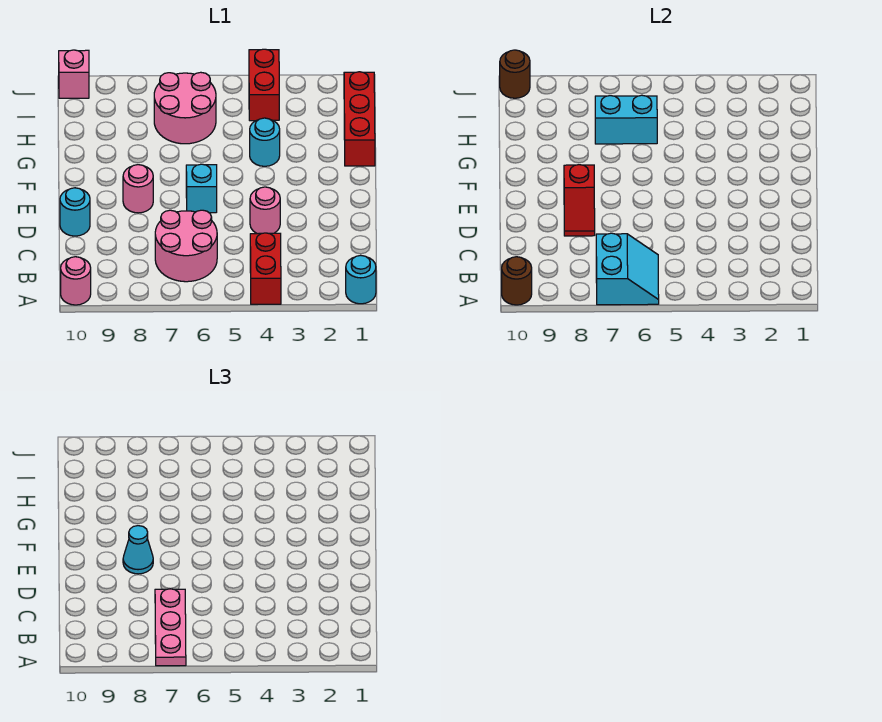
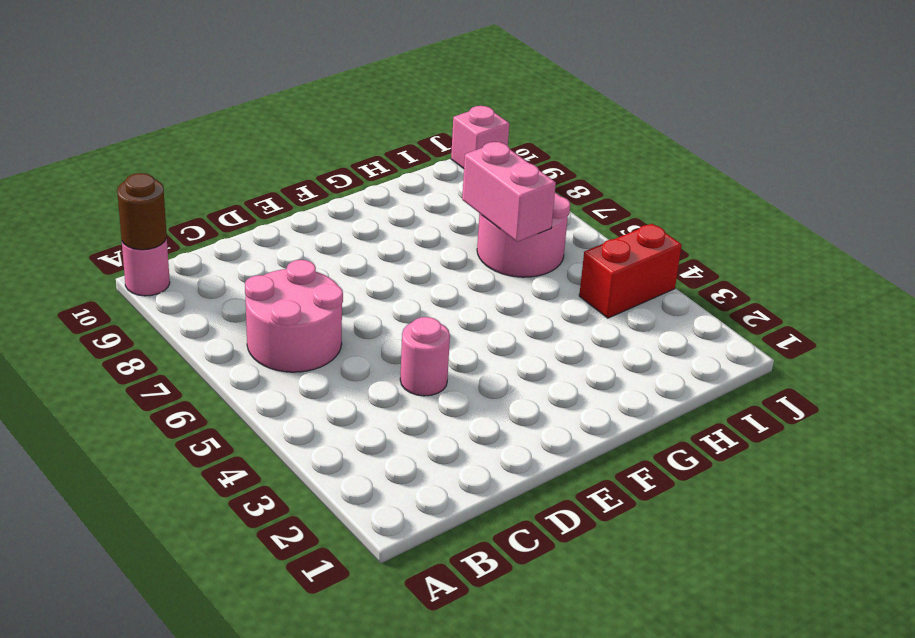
pink 1x2 brick [462,142,556,242] -> cyan 1x2 brick [595,95,657,144]
none -> cyan 1x1 round brick [346,255,376,304]
none -> red 1x2 brick [250,233,281,304]
none -> cyan 1x1 round brick [60,188,90,236]

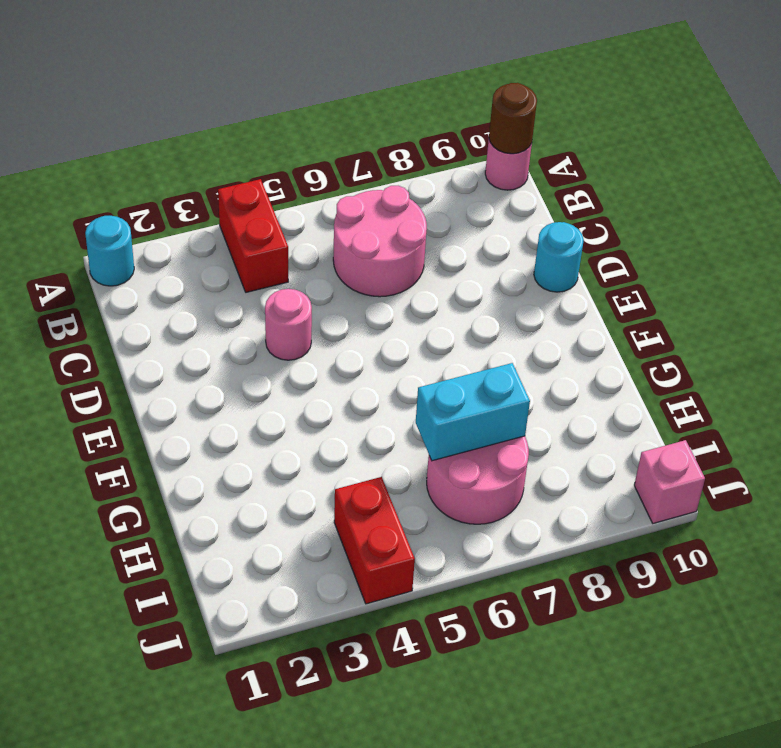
none -> cyan 1x1 brick [186,164,217,213]
none -> pink 1x1 round brick [123,165,153,213]
none -> red 1x3 brick [344,72,375,166]

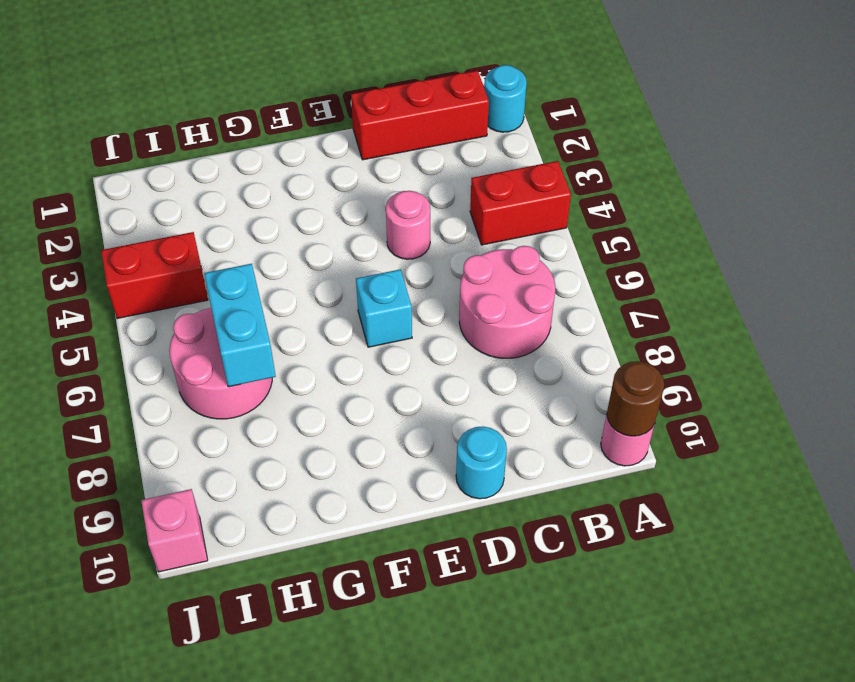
red 1x3 brick [351,71,489,160] -> red 1x3 brick moved to [344,72,375,166]
none -> pink 1x1 round brick [123,165,153,213]
none -> cyan 1x1 round brick [250,118,280,166]
none -> cyan 2x2 slope [596,233,659,305]

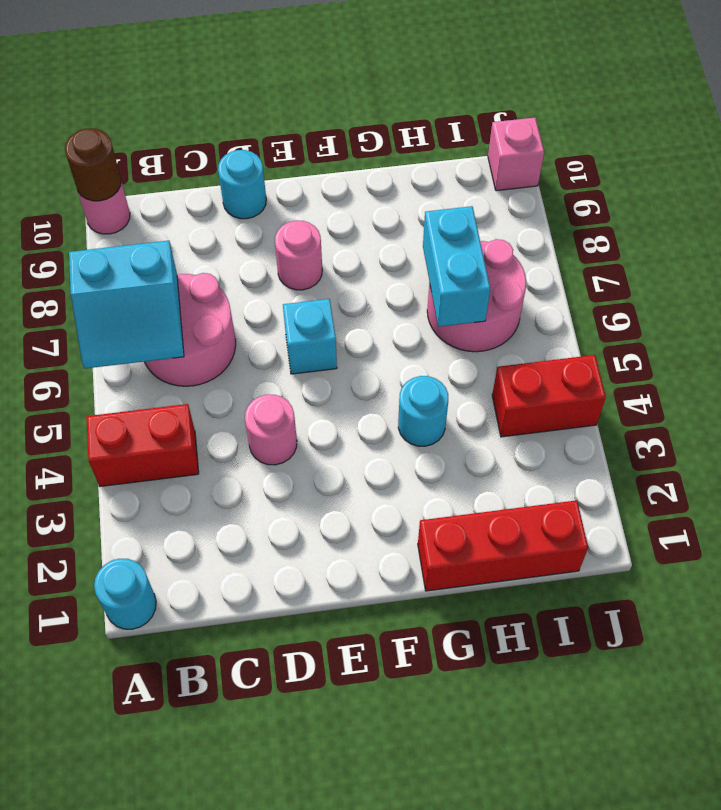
none -> red 1x2 slope [564,165,595,236]
none -> brown 1x1 round brick [500,50,530,98]
none -> pink 1x3 plate [155,589,186,666]

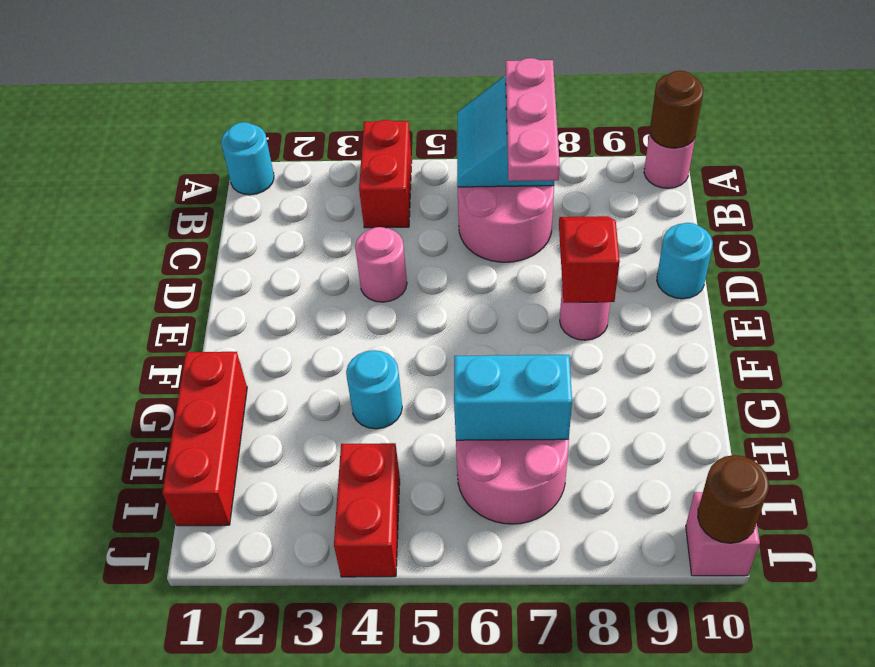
none -> cyan 1x1 brick [186,164,217,213]
none -> cyan 1x1 cone [123,526,153,574]

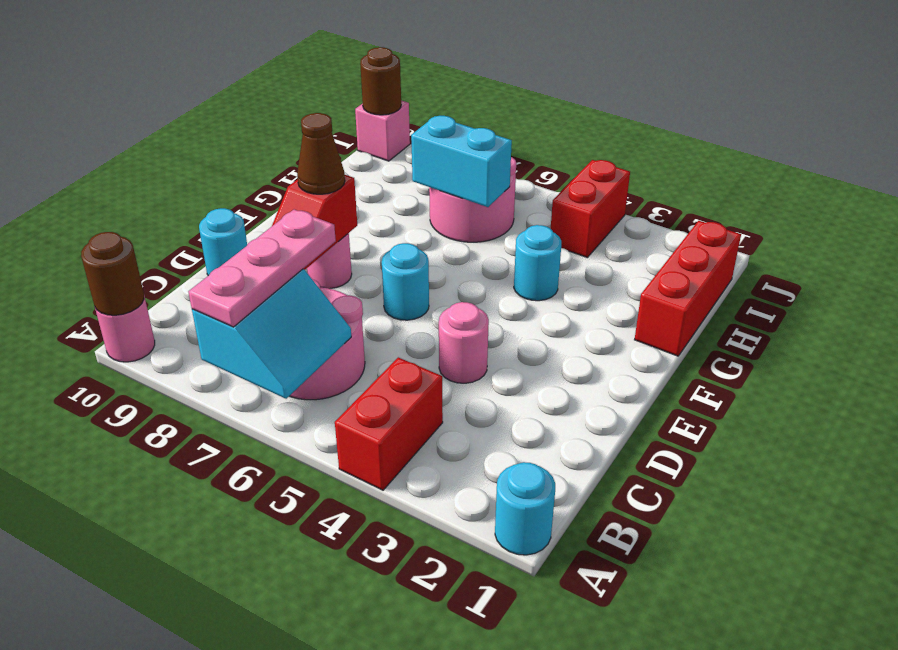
cyan 1x1 round brick [382,243,429,320] -> cyan 1x1 brick [186,164,217,213]
brown 1x1 cone [297,113,345,194] -> cyan 1x1 cone [123,526,153,574]

